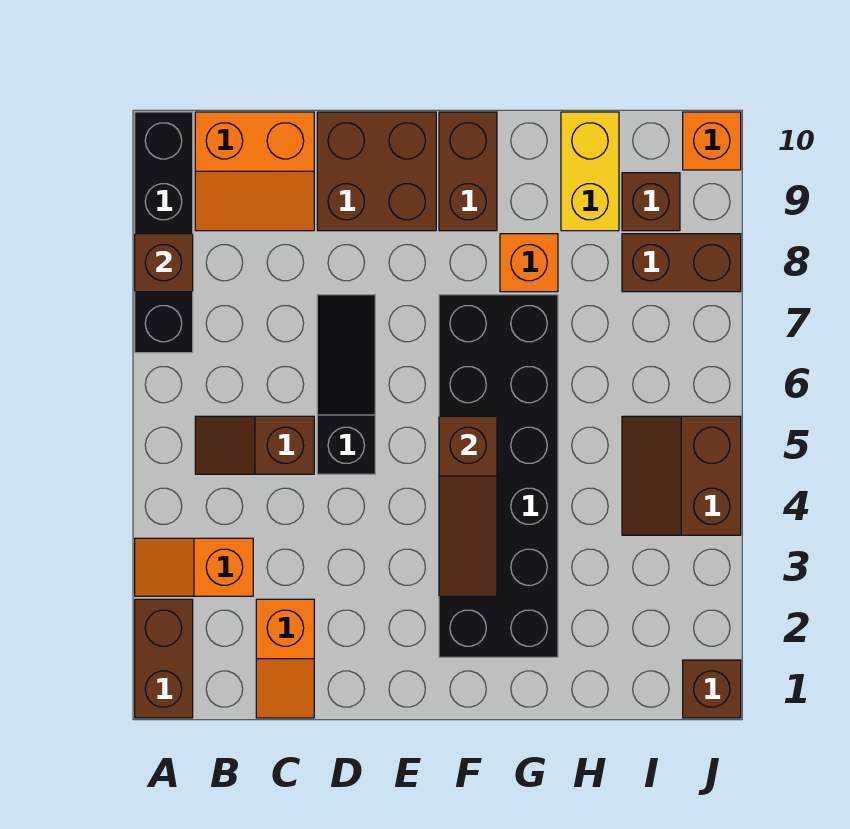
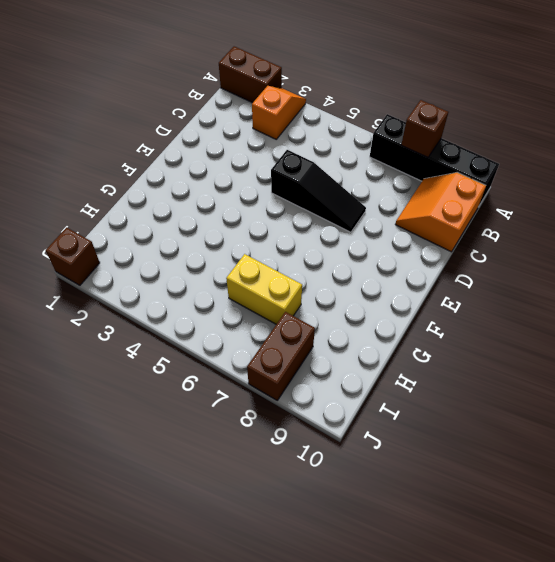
yellow 1x2 brick [226,254,302,324] -> yellow 1x2 brick moved to [561,112,619,231]
none -> brown 1x2 slope [195,416,314,474]
none -> orange 1x2 slope [256,599,314,718]
none -> brown 2x2 brick [317,112,436,231]

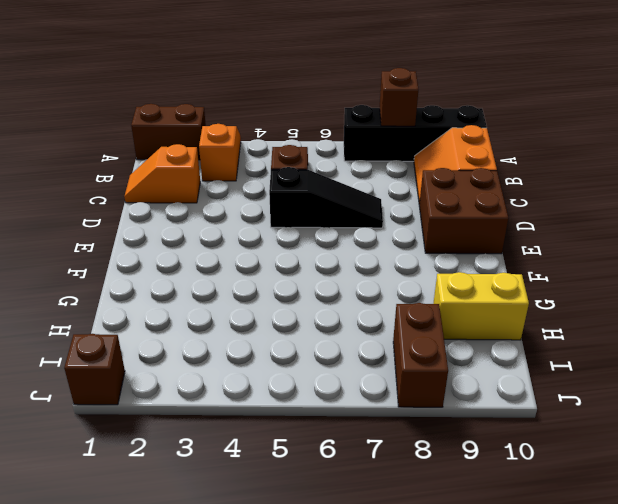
none -> black 2x6 brick [439,295,558,657]
none -> brown 1x2 brick [439,112,497,231]
none -> orange 1x1 brick [500,234,558,292]

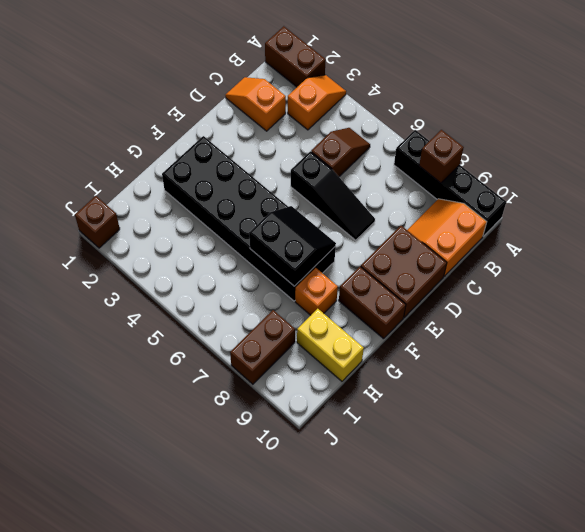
black 2x2 slope [249,206,336,286] -> none
none -> brown 2x2 slope [622,416,741,535]
none -> brown 1x1 brick [622,173,680,231]
none -> orange 1x1 brick [683,112,741,170]

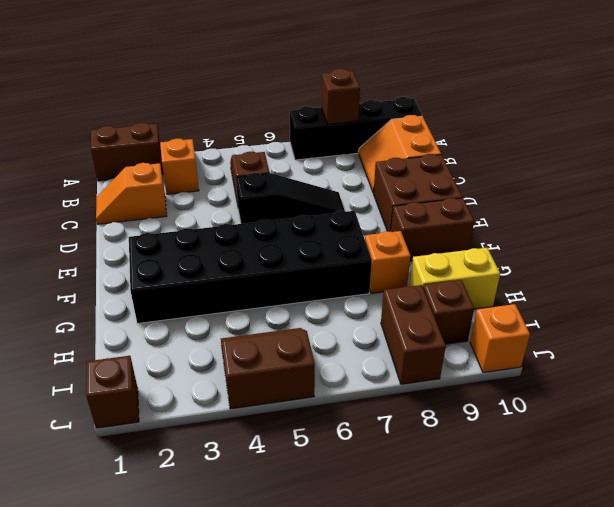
none -> brown 1x3 slope [439,416,497,596]

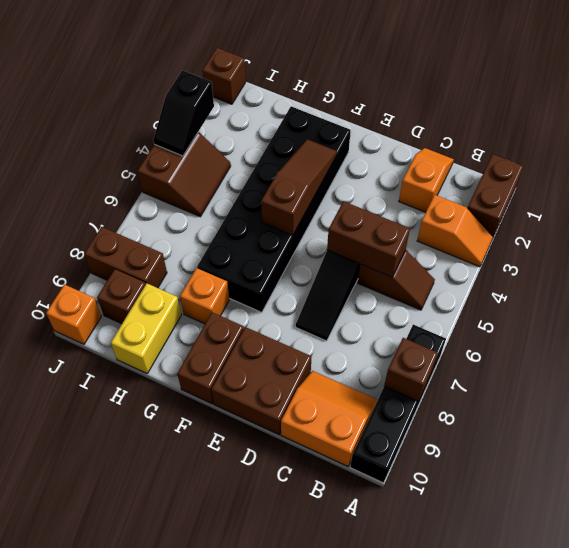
brown 1x2 brick [327,201,410,277] -> none
black 1x2 slope [153,70,214,156] -> none

